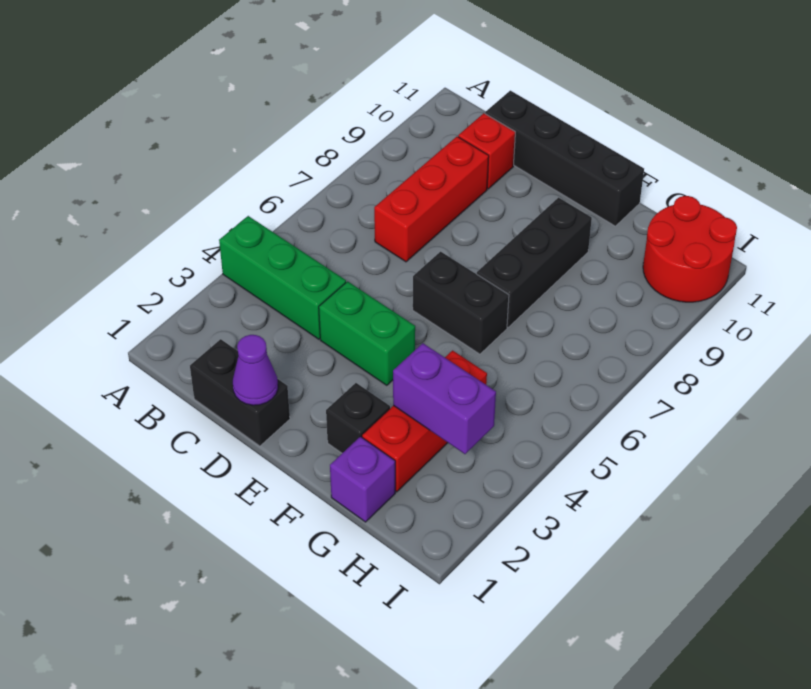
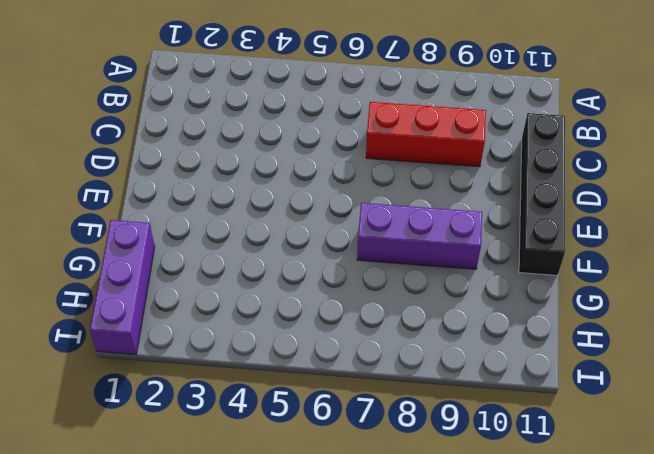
purple 1x3 brick [357,203,482,269] -> black 1x3 brick [477,198,592,327]
purple 1x3 brick [90,220,155,354] -> purple 1x1 brick [330,437,395,522]
none -> green 1x3 brick [219,216,346,339]
none -> black 1x2 brick [190,339,290,446]
none -> red 1x1 brick [458,113,515,189]

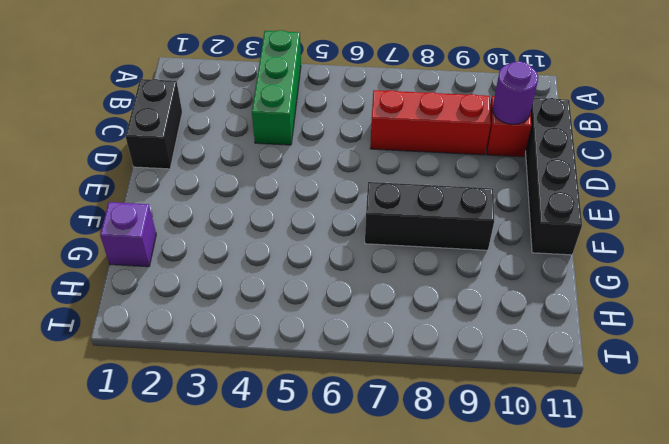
purple 1x1 round brick [492,61,538,124] -> none
none -> green 1x2 brick [319,281,415,385]
none -> black 1x2 brick [413,252,509,354]
none -> black 1x1 brick [326,383,390,453]

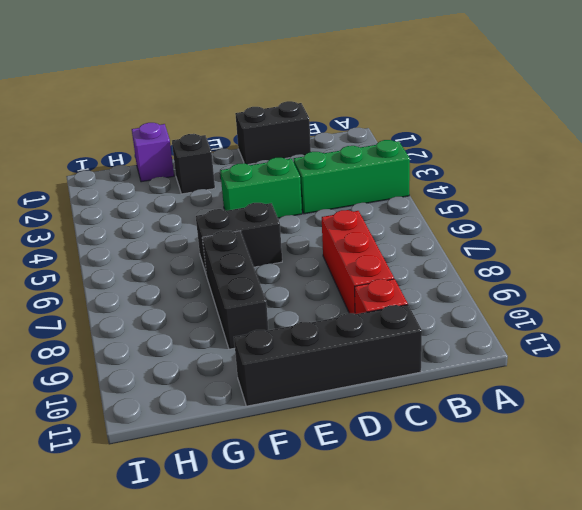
none -> red 1x3 brick [362,351,487,492]
none -> red 2x2 round brick [643,196,737,302]
none -> purple 1x1 cone [233,335,278,405]

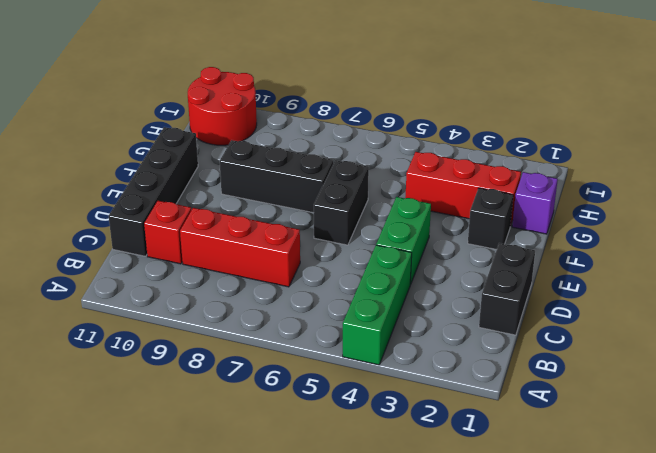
none -> purple 1x1 cone [233,335,278,405]
none -> purple 1x2 brick [393,343,496,454]

